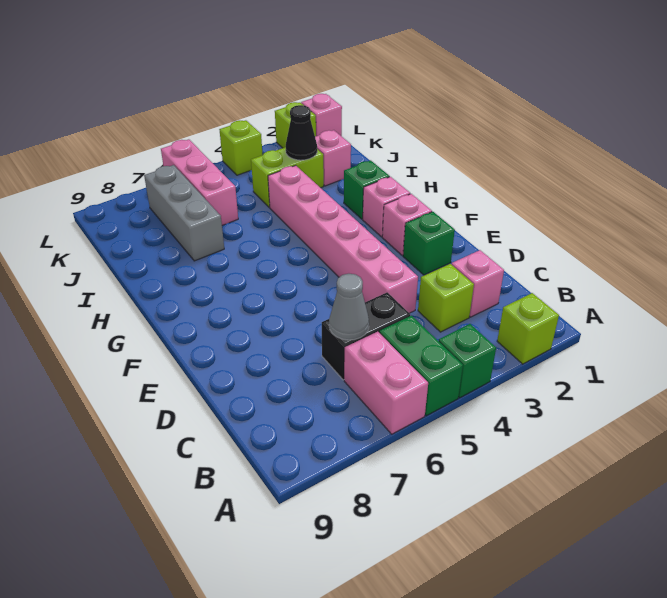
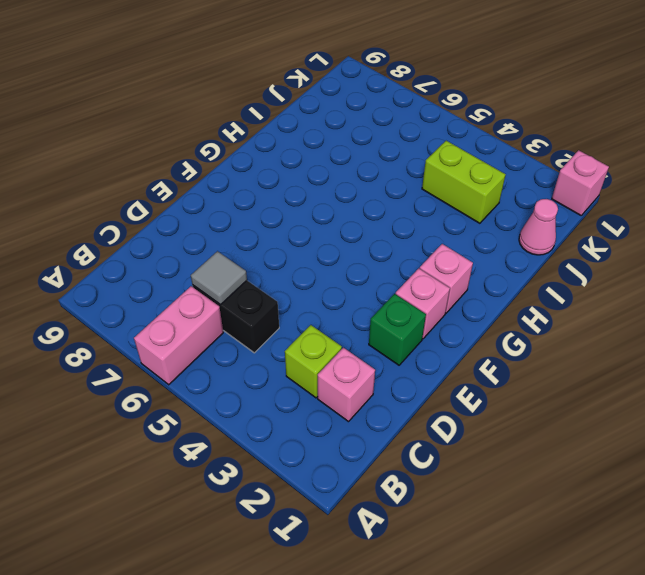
grey 1x1 tile [191,251,247,305] -> grey 1x1 cone [329,274,369,340]
pink 1x1 cone [519,199,558,255] -> none
none -> lime 1x1 brick [497,293,559,364]
none -> green 1x1 brick [439,324,496,398]
none -> green 1x2 brick [379,316,463,416]

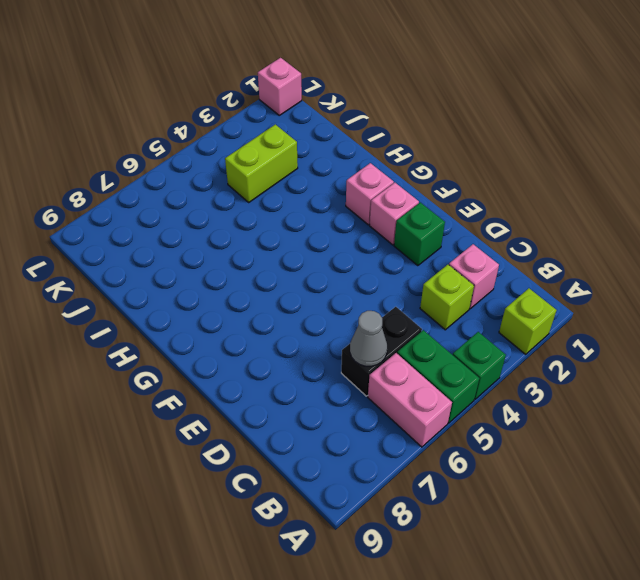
none -> pink 1x6 brick [268,165,418,313]
none -> green 1x1 brick [344,160,390,219]
none -> grey 1x3 brick [144,165,224,261]

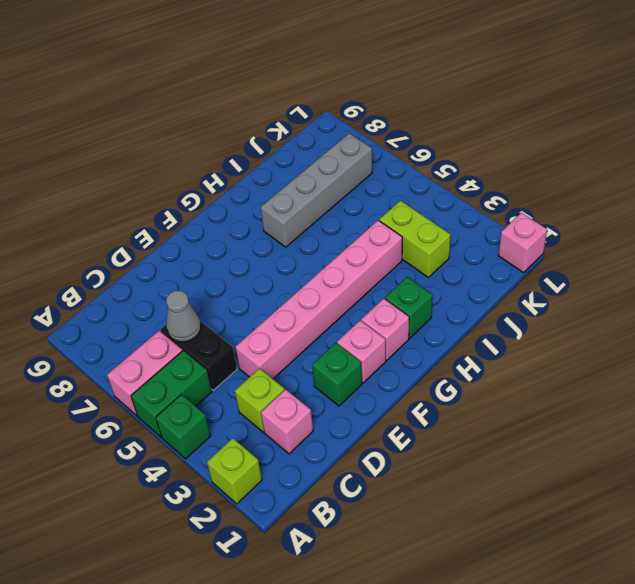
grey 1x4 brick [261,133,372,247] -> grey 1x3 brick [144,165,224,261]
none -> pink 1x1 brick [315,130,351,186]
none -> pink 1x3 brick [161,139,238,225]
none -> lime 1x1 brick [275,102,316,148]

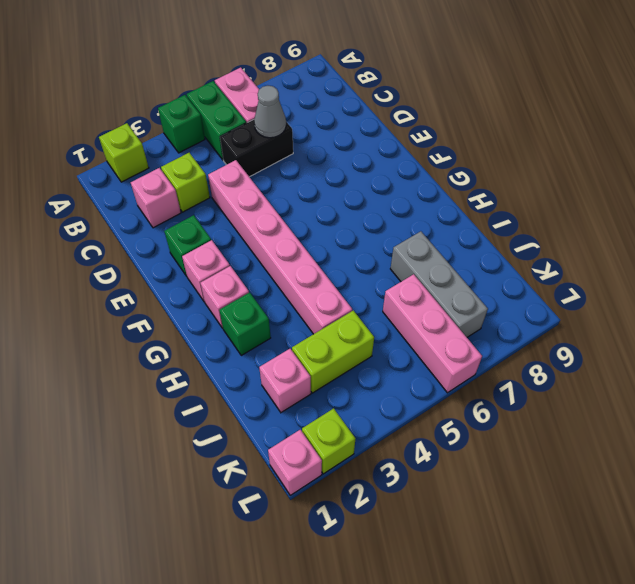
none -> lime 1x1 brick [219,120,263,175]
none -> black 1x1 cone [286,105,317,160]

